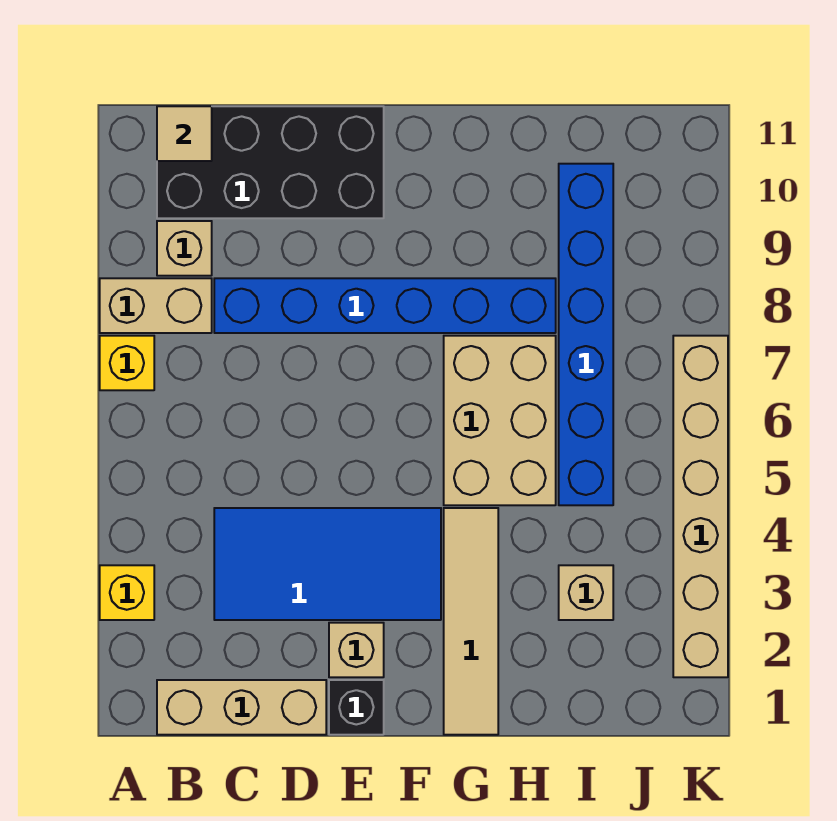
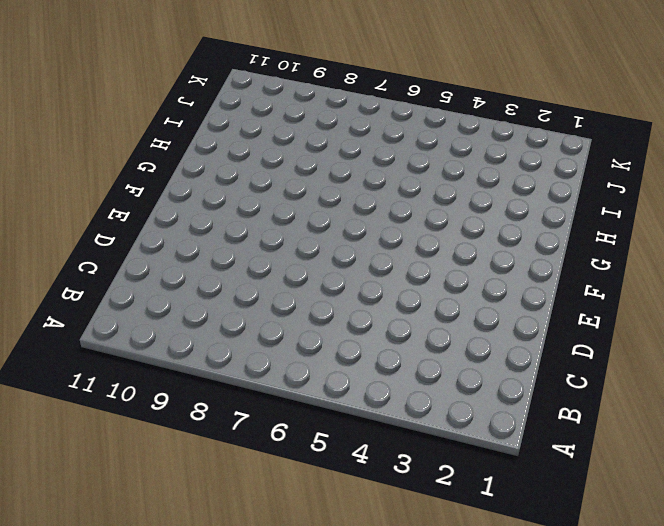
none -> yellow 1x1 brick [100,565,154,620]
none -> yellow 1x1 brick [100,336,154,390]
none -> tan 1x2 brick [100,278,212,333]

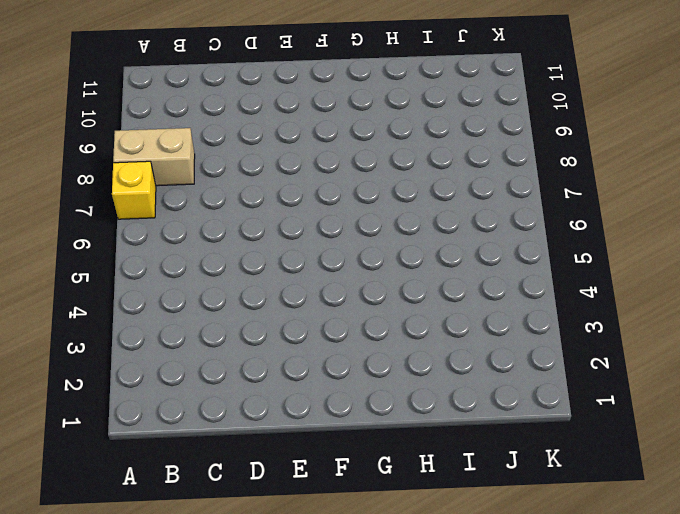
none -> yellow 1x1 brick [100,565,154,620]
none -> tan 1x3 brick [157,680,326,735]
none -> tan 1x1 brick [157,221,212,276]

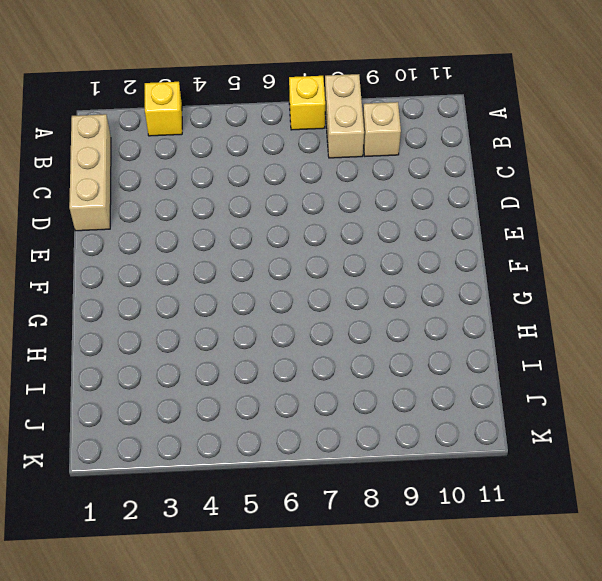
none -> black 2x4 brick [157,106,384,218]
none -> blue 2x4 tile [214,508,441,620]
none -> blue 1x6 brick [214,278,556,333]

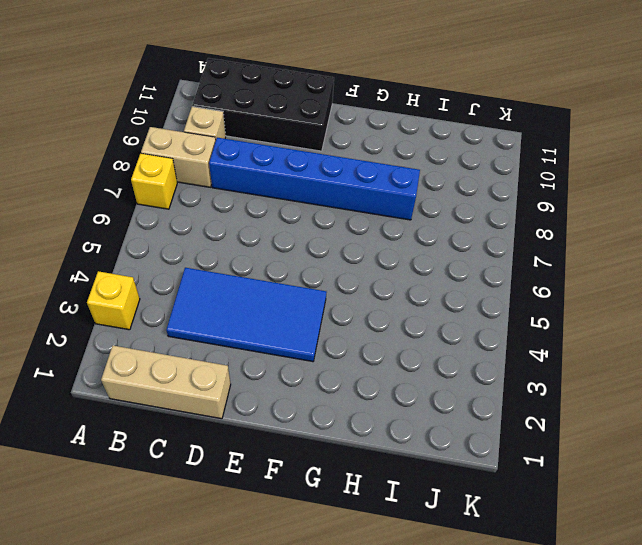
none -> black 1x1 brick [329,680,384,735]
none -> tan 1x1 brick [329,623,384,677]
none -> tan 1x4 tile [444,508,498,735]

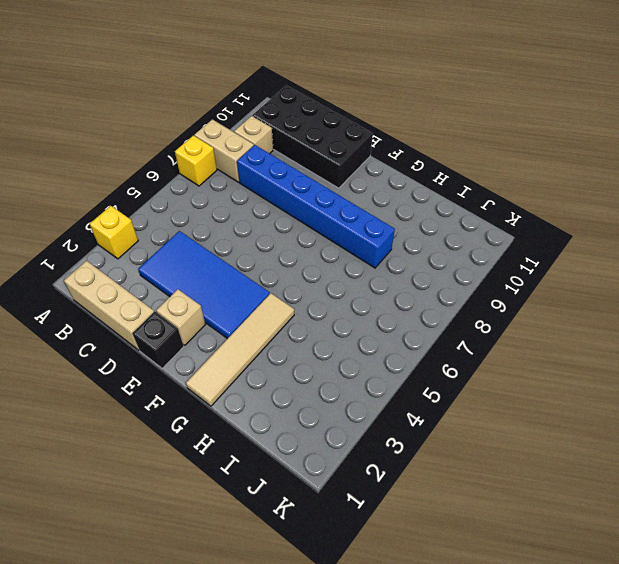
none -> tan 2x3 brick [444,336,556,505]
none -> tan 1x1 brick [559,565,613,620]
none -> blue 1x6 brick [559,164,613,505]

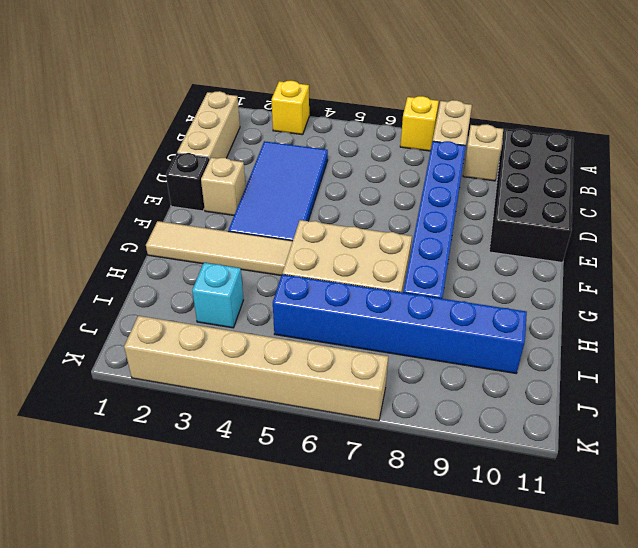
cyan 1x1 brick [192,263,243,328] -> tan 1x1 brick [559,565,613,620]
none -> tan 1x1 tile [157,106,212,161]

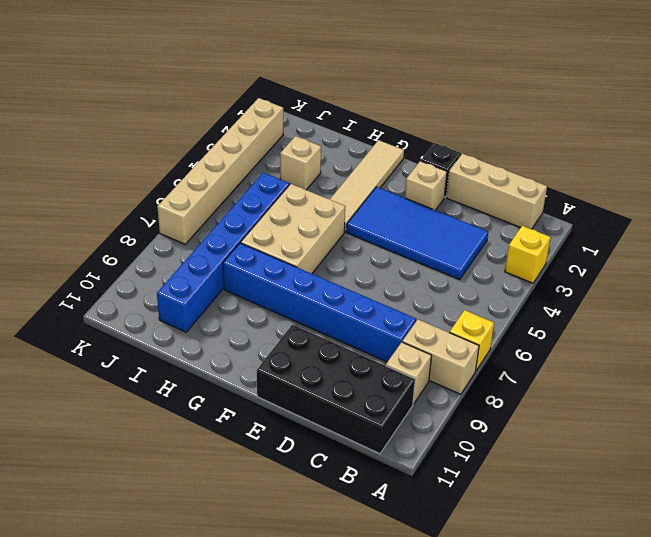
none -> tan 1x1 tile [157,106,212,161]

